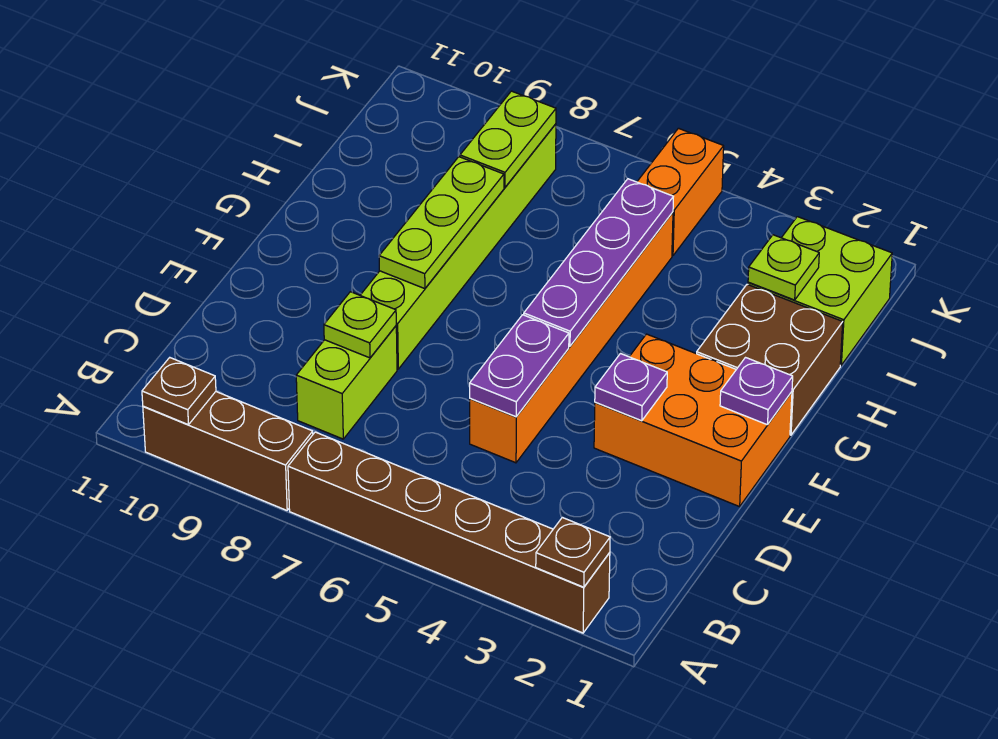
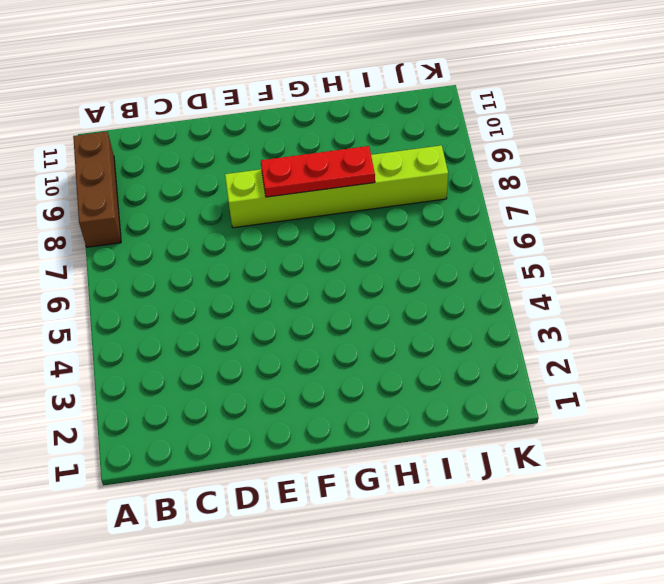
red 1x3 plate [261,146,375,197] -> lime 1x3 plate [379,157,504,289]
none -> brown 1x6 brick [288,432,610,633]
none -> lime 1x2 brick [296,326,397,439]
none -> orange 1x6 brick [470,212,673,463]

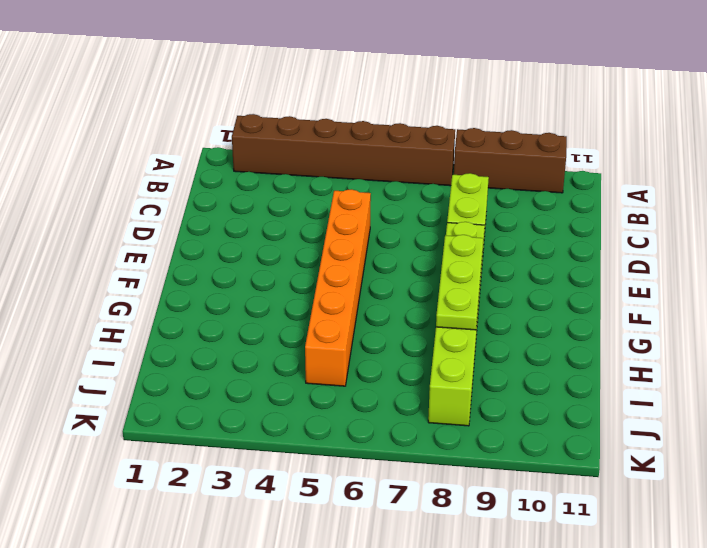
none -> orange 2x3 brick [594,334,792,507]
none -> brown 2x2 brick [697,284,843,435]
none -> lime 2x2 brick [748,217,892,365]

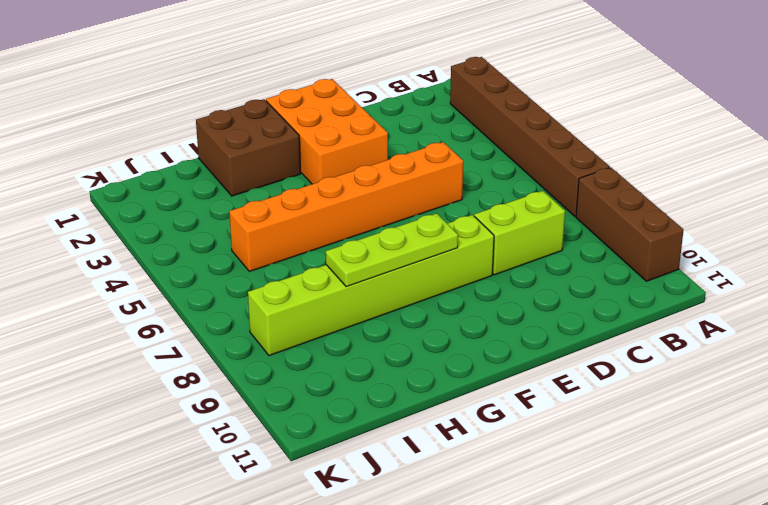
none -> lime 2x2 brick [748,217,892,365]
none -> orange 1x2 brick [637,128,724,256]
none -> brown 1x1 plate [536,517,610,587]

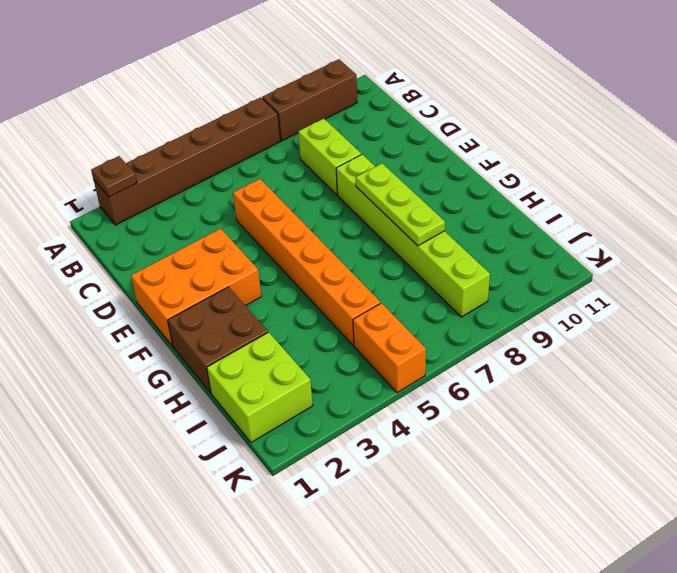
none -> brown 1x1 plate [142,358,216,425]
none -> purple 1x2 plate [470,315,569,417]
none -> lime 1x1 plate [324,292,396,358]

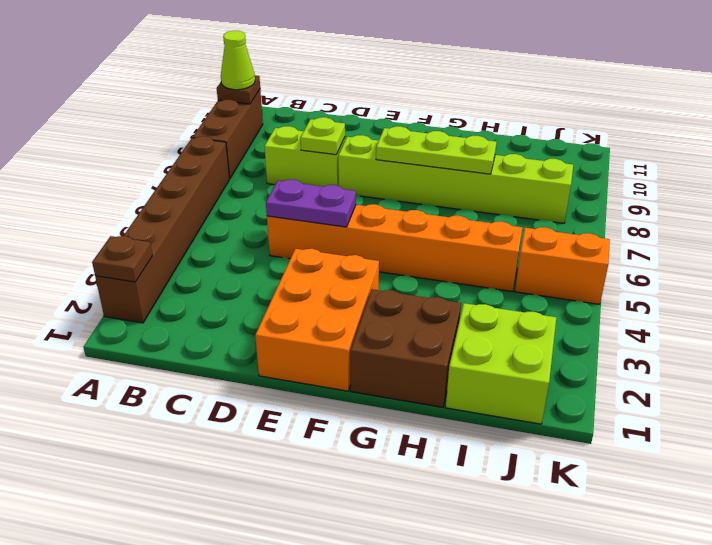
lime 1x1 cone [221,31,255,90] -> none
none -> purple 1x1 plate [595,354,667,421]
none -> purple 1x1 plate [720,358,793,425]
none -> purple 1x4 plate [524,179,673,346]

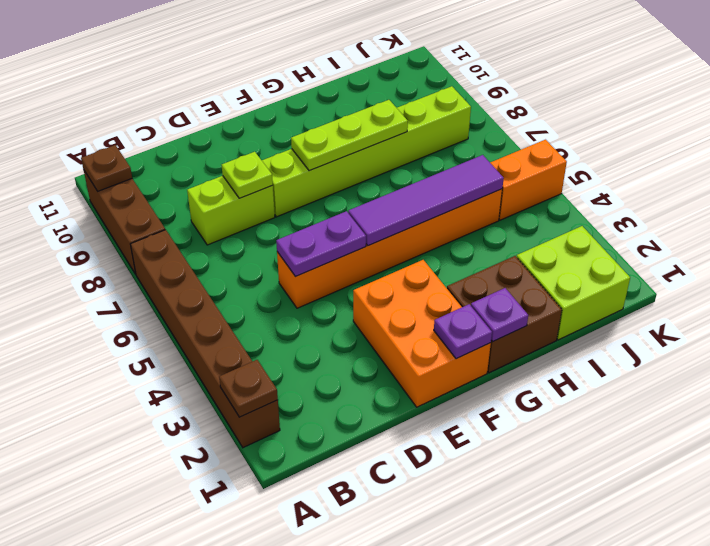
purple 1x4 tile [348,155,504,246] -> purple 1x4 plate [524,179,673,346]
purple 1x1 plate [471,288,528,341] -> purple 1x1 plate moved to [595,354,667,421]
none -> lime 1x1 plate [748,235,819,300]
none -> lime 1x2 plate [460,91,556,187]

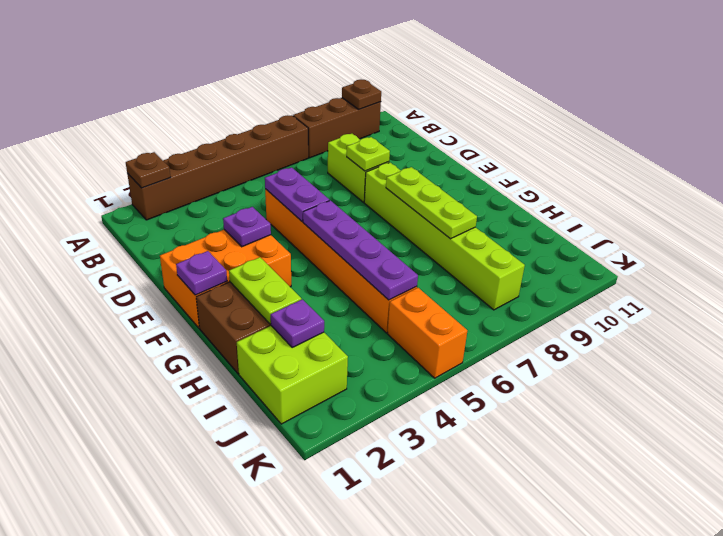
lime 1x2 plate [229,257,301,324] -> lime 1x2 plate moved to [460,91,556,187]
purple 1x1 plate [271,299,324,347] -> lime 1x1 plate [748,235,819,300]

